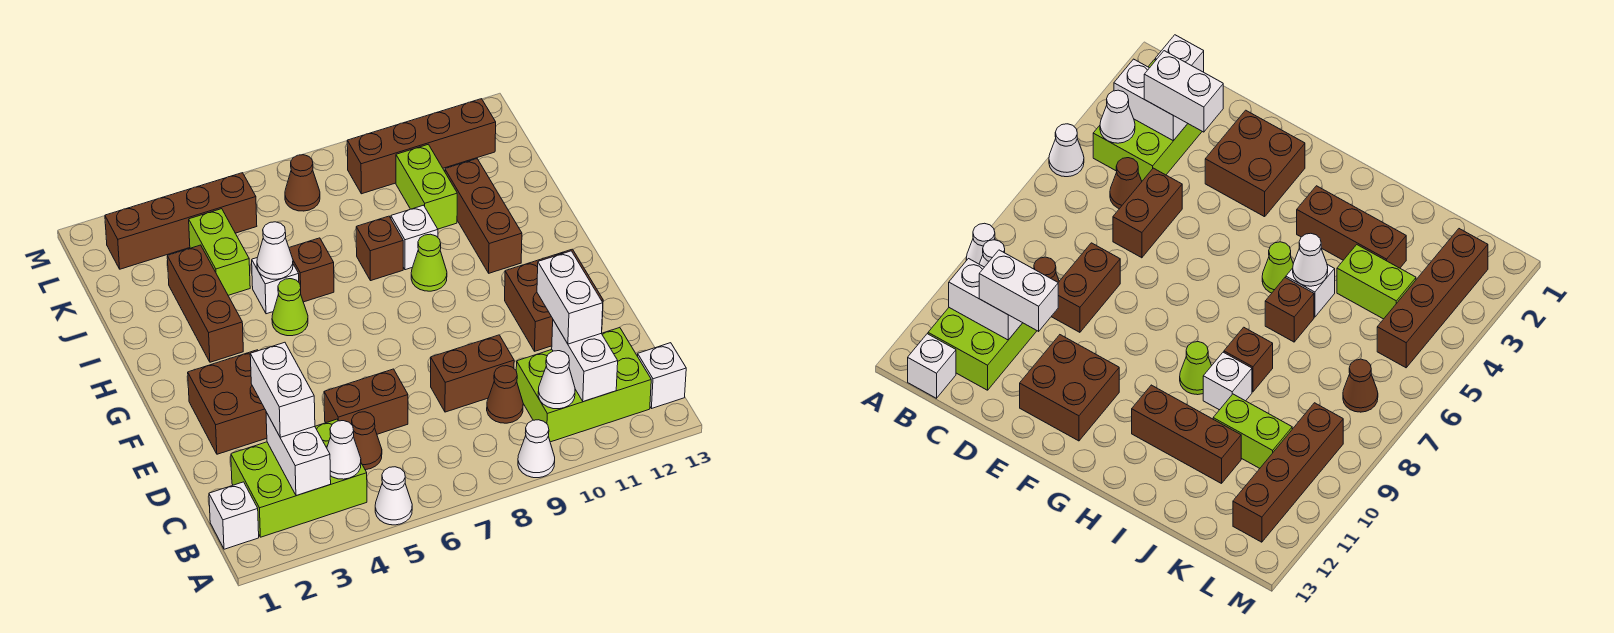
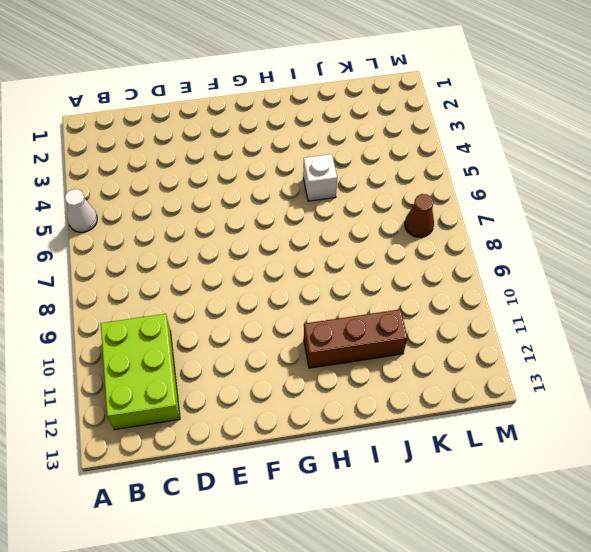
none -> white 1x1 cone [518,420,555,478]
none -> white 1x1 brick [209,482,259,549]
none -> lime 2x3 brick [231,419,367,537]
none -> white 1x1 brick [637,343,686,409]

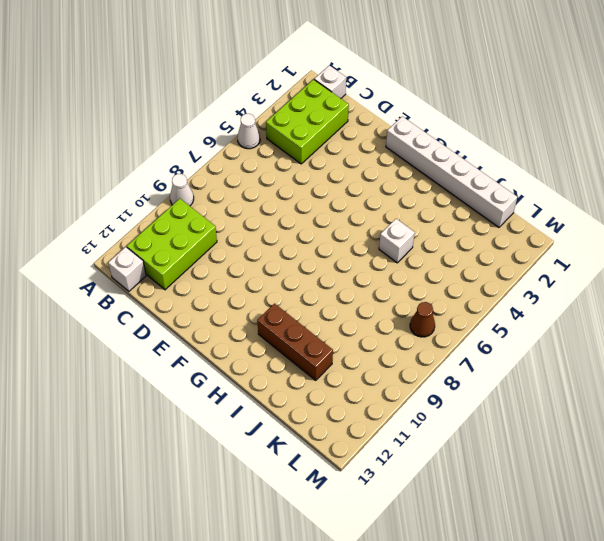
white 1x6 brick [386,116,517,227] -> none
none -> brown 1x1 cone [352,412,382,470]
none -> brown 1x1 cone [487,366,523,423]
none -> brown 1x2 brick [324,369,408,434]
none -> brown 1x2 brick [431,335,514,412]

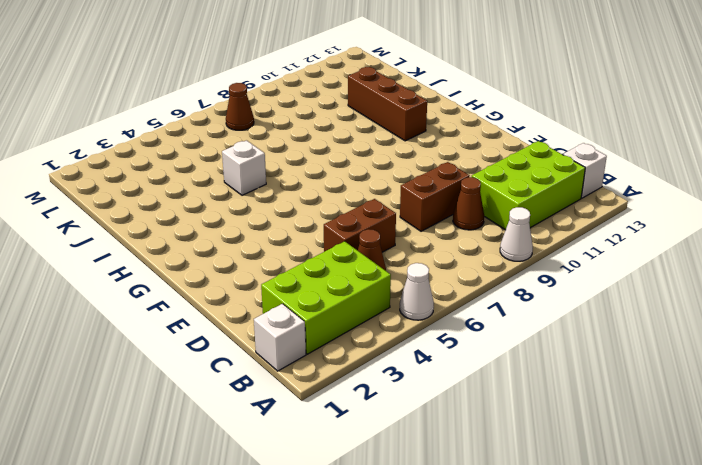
none -> brown 2x2 brick [188,350,267,454]
none -> brown 2x2 brick [505,249,603,351]
none -> brown 1x3 brick [167,245,243,362]
none -> lime 1x1 cone [272,279,308,336]

